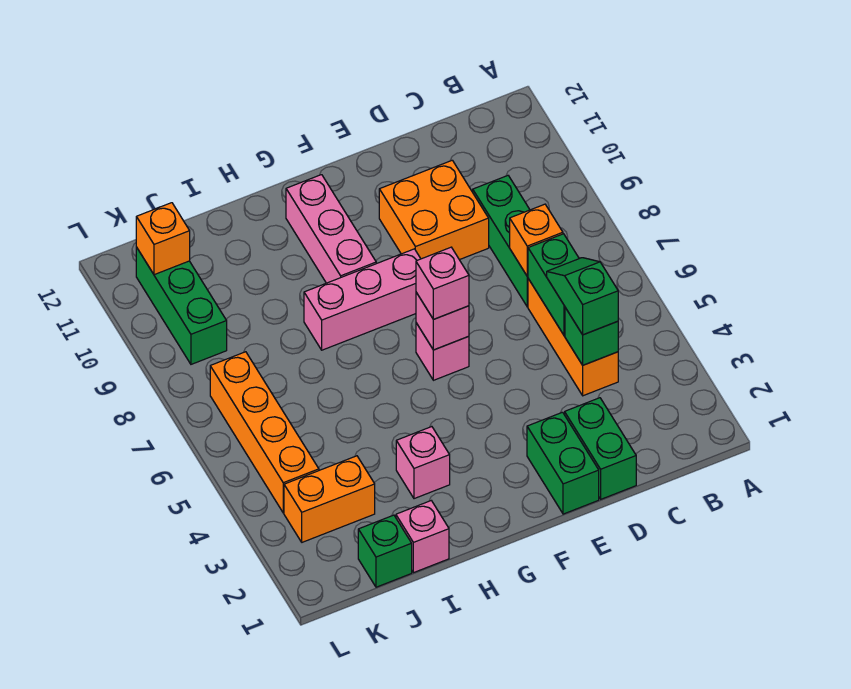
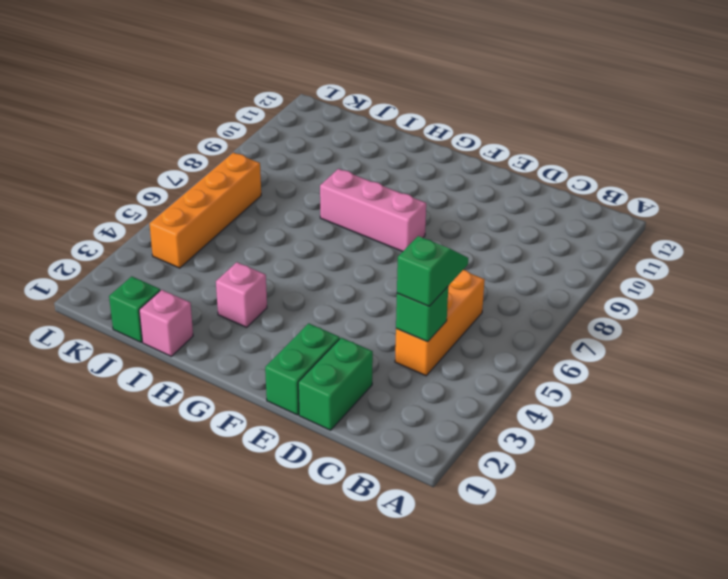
none -> green 1x3 brick [473,176,530,307]
none -> orange 2x2 brick [379,160,489,260]
none -> pink 1x1 brick [416,323,469,380]

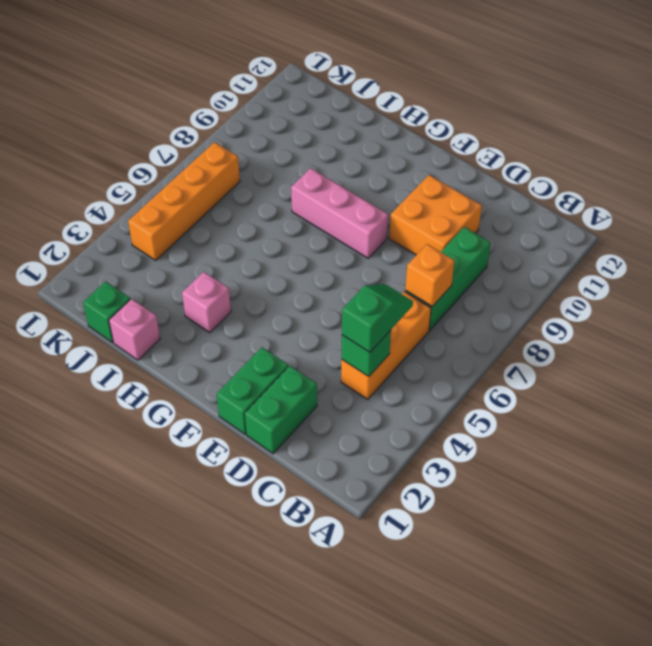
none -> pink 1x1 brick [416,323,469,380]
none -> pink 1x3 brick [286,175,376,283]
none -> orange 1x2 brick [284,456,375,542]

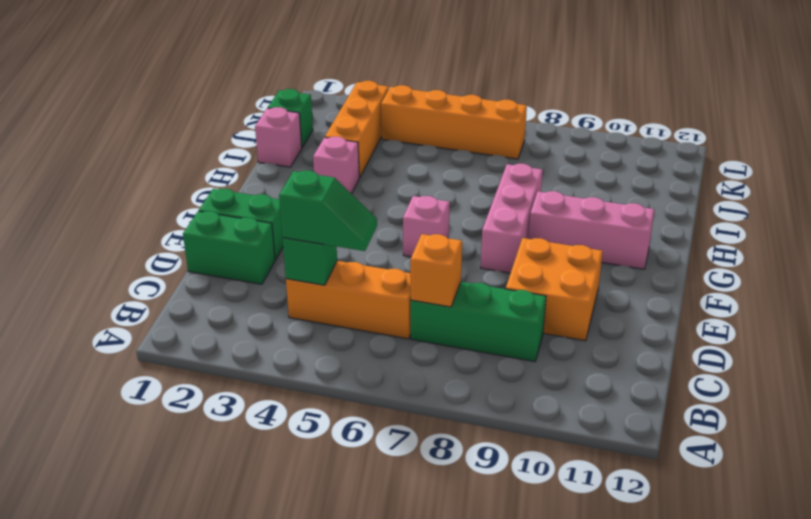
orange 1x3 brick [325,81,389,178] -> orange 1x2 brick [284,456,375,542]
none -> green 1x3 brick [136,247,227,364]
none -> green 1x2 brick [528,234,579,336]
none -> pink 1x1 brick [416,292,469,350]

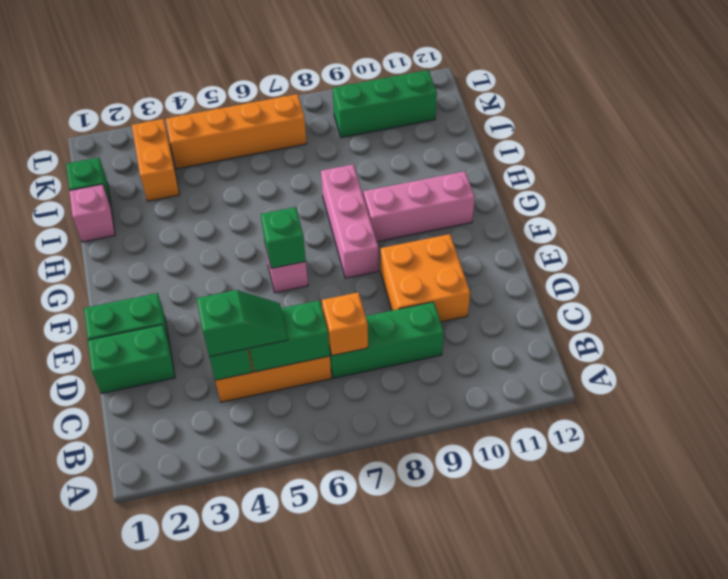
green 1x1 brick [261,207,306,268] -> pink 1x1 brick [416,292,469,350]
none -> pink 1x1 brick [396,427,450,499]
none -> orange 1x1 brick [136,203,190,275]
none -> pink 1x1 brick [416,247,469,319]

